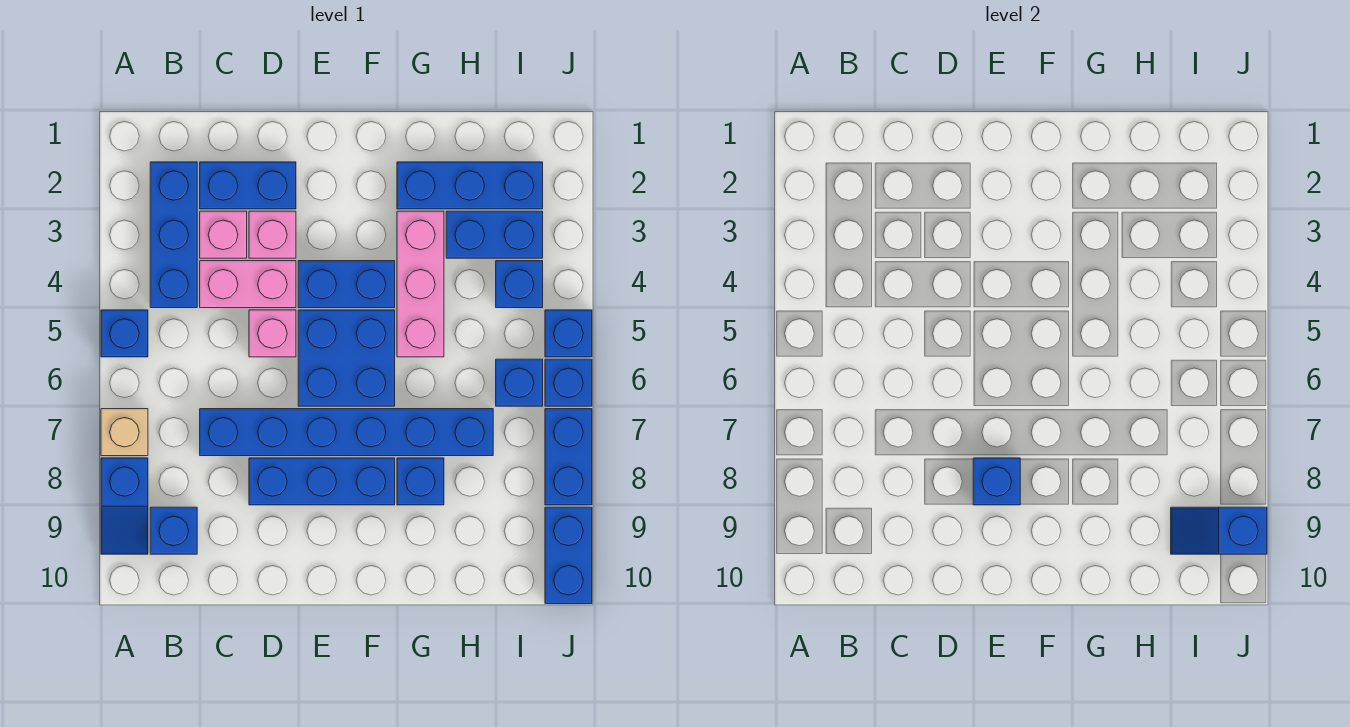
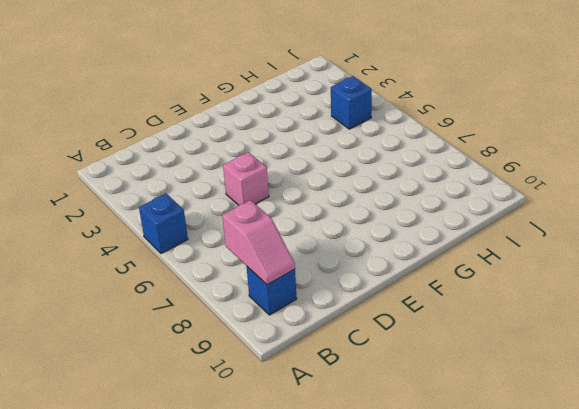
pink 1x2 slope [222,200,295,285] -> none
none -> tan 1x1 brick [101,409,148,456]
none -> blue 1x2 slope [101,458,148,554]
none -> blue 1x3 brick [150,162,197,308]

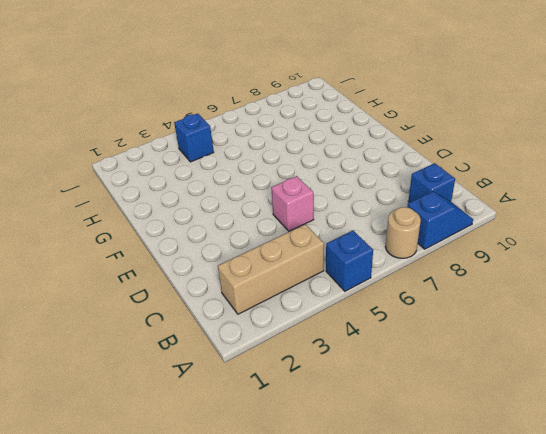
tan 1x1 round brick [385,207,421,258] -> tan 1x1 brick [101,409,148,456]
tan 1x3 brick [218,224,324,314] -> blue 1x3 brick [150,162,197,308]
none -> blue 1x2 brick [200,162,296,209]
none -> pink 1x1 brick [200,211,247,258]
none -> pink 1x2 brick [200,261,296,308]

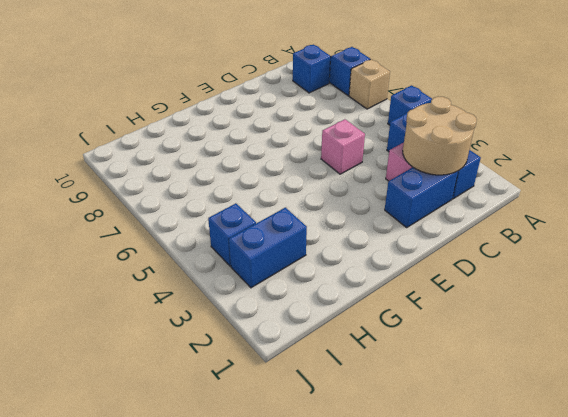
tan 2x2 round brick [403,96,477,175] -> none
none -> pink 1x2 brick [200,261,296,308]
none -> blue 1x6 brick [200,409,493,456]
none -> pink 1x1 brick [249,211,296,258]

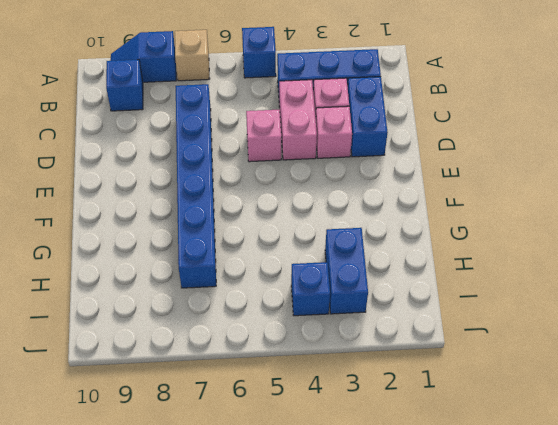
none -> blue 1x3 brick [249,458,395,505]
none -> blue 1x2 brick [298,261,395,308]
none -> blue 2x2 brick [298,310,395,406]

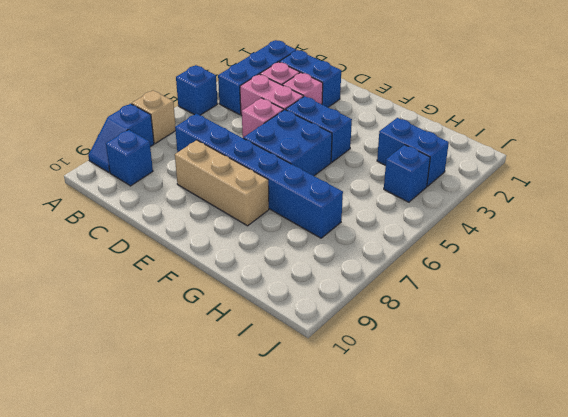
tan 1x3 brick [175,140,269,226] -> blue 1x3 brick [249,458,395,505]
none -> blue 1x3 brick [397,162,543,209]
none -> pink 1x3 brick [397,211,444,357]
none -> blue 1x1 brick [397,458,444,505]

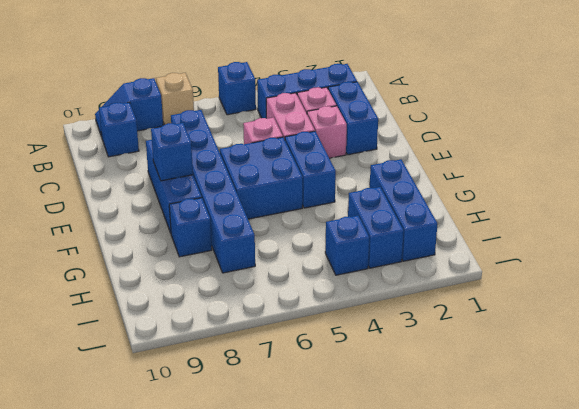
none -> pink 1x3 brick [397,211,444,357]
none -> blue 1x1 brick [496,359,543,406]
none -> blue 1x1 brick [545,310,592,357]

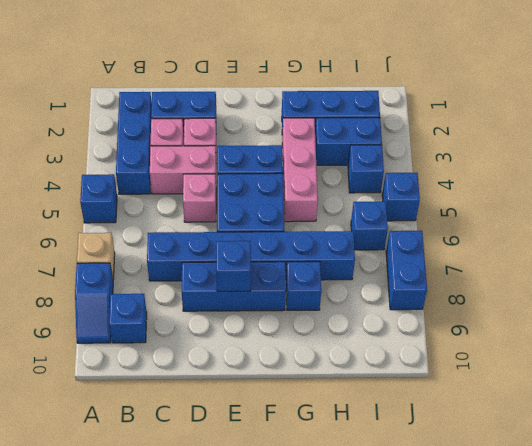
none -> blue 1x1 brick [545,359,592,406]
none -> blue 1x2 brick [545,507,592,604]
none -> blue 1x2 slope [1171,507,1267,554]

